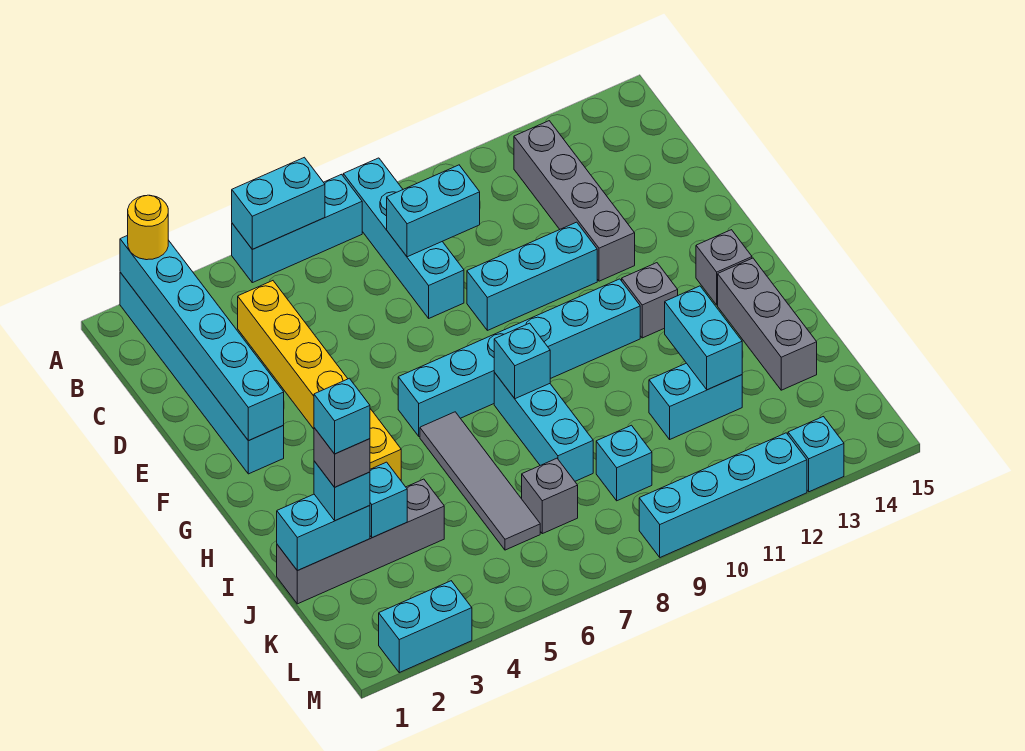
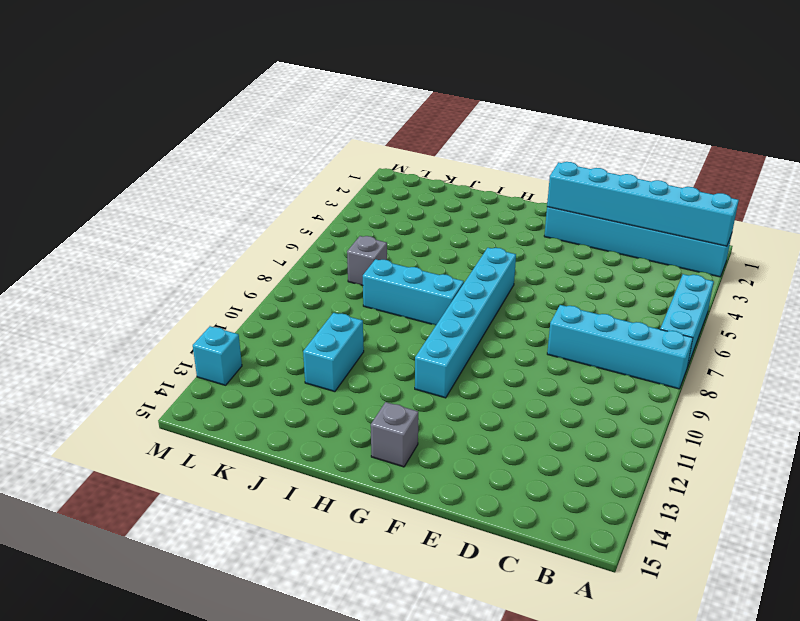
none -> grey 1x4 brick [514,121,635,281]
none -> yellow 1x6 brick [238,281,401,480]
none -> cyan 1x3 brick [467,222,597,330]
none -> grey 1x1 brick [622,263,678,338]

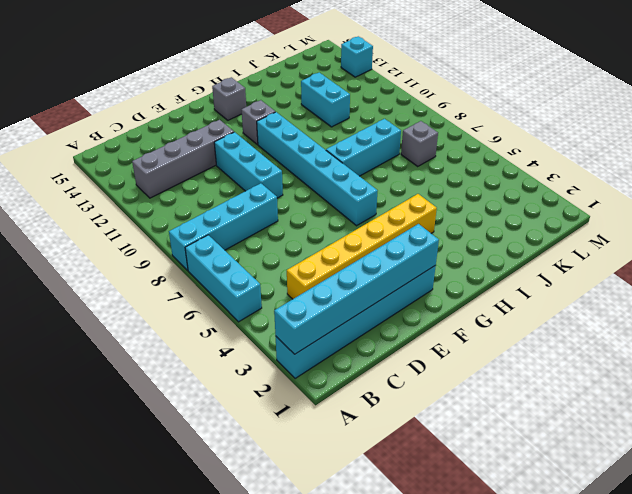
none -> grey 1x4 tile [420,412,540,550]
none -> grey 1x3 brick [718,258,817,390]
none -> grey 1x4 brick [277,479,444,604]
none -> cyan 1x1 brick [596,425,652,501]

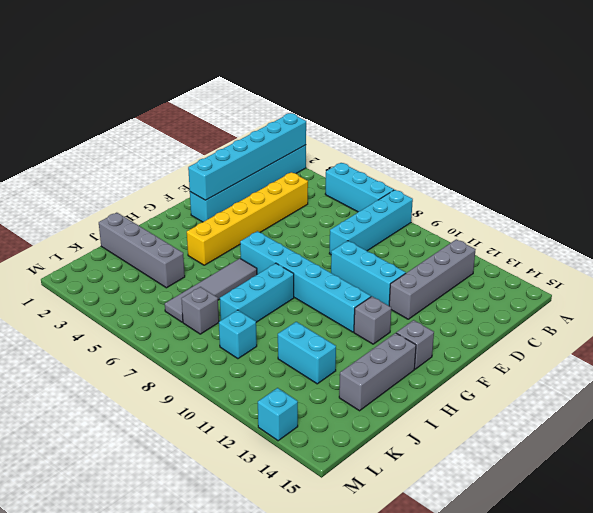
none -> cyan 1x2 brick [379,581,472,673]
none -> cyan 1x4 brick [639,433,807,557]
none -> cyan 1x2 brick [232,157,325,249]
none -> cyan 1x2 brick [387,165,480,257]

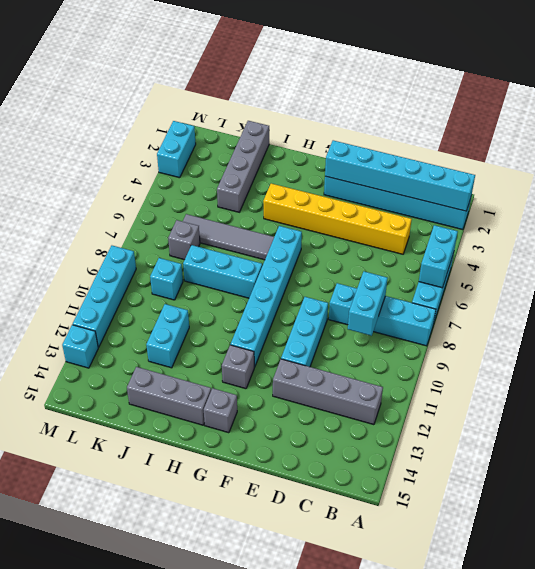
none -> cyan 1x1 brick [494,323,550,399]
none -> cyan 1x2 brick [665,286,742,390]
none -> cyan 1x2 brick [277,494,370,571]
none -> cyan 1x1 brick [370,462,407,538]

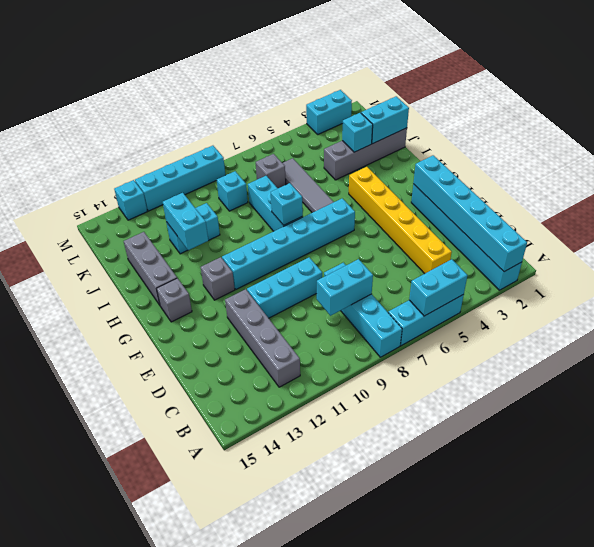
none -> yellow 1x1 round brick [128,195,168,260]
none -> cyan 1x1 brick [314,461,370,521]
none -> grey 1x1 brick [314,428,370,487]
none -> cyan 1x1 brick [314,378,370,454]

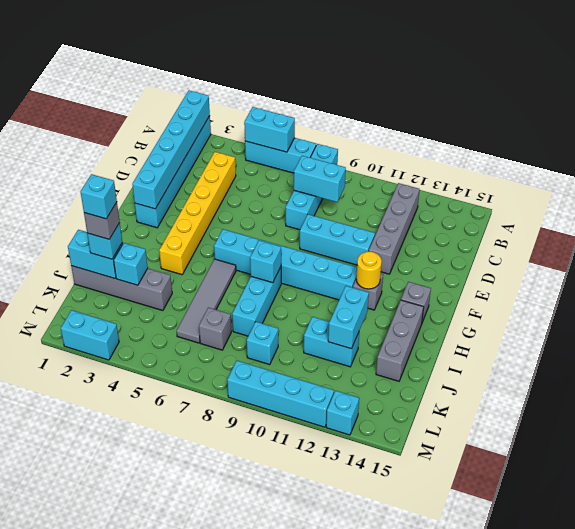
yellow 1x1 round brick [356,252,382,289] -> yellow 1x1 round brick moved to [128,195,168,260]

